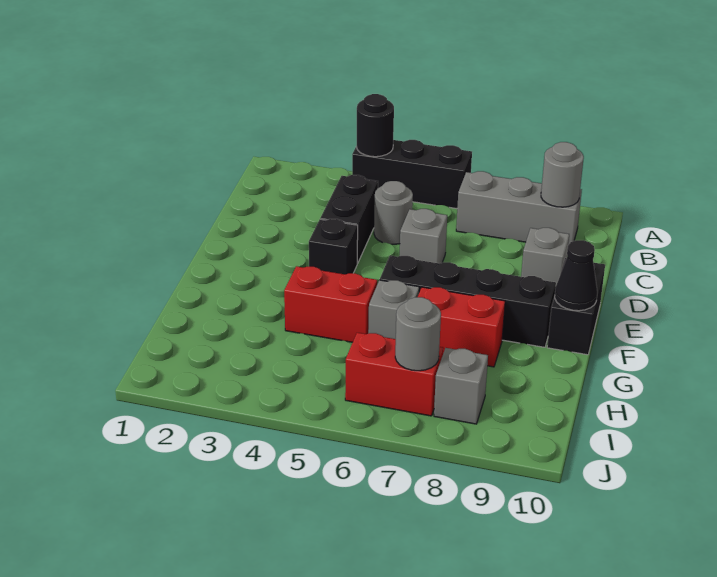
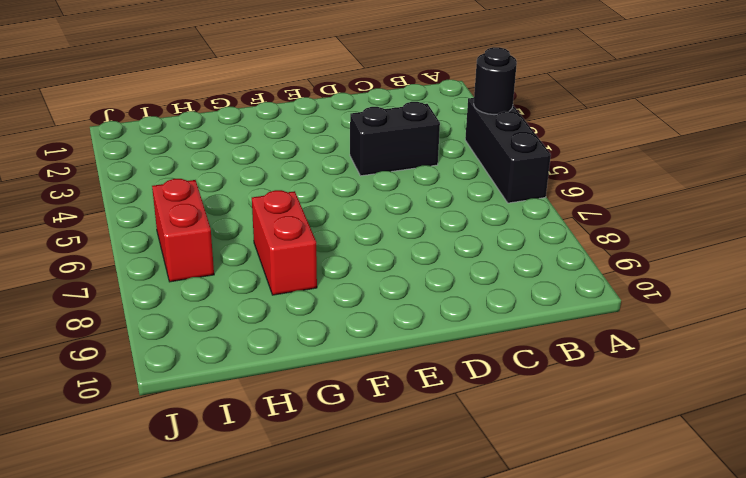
none -> grey 1x3 brick [456,171,582,245]
none -> grey 1x1 round brick [374,181,413,244]
none -> grey 1x1 brick [400,209,447,263]

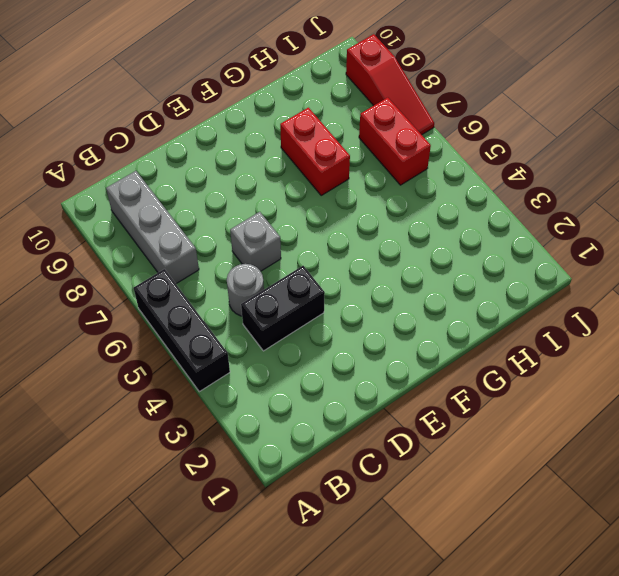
red 1x3 slope [346,34,434,135] -> none
none -> grey 1x1 brick [521,228,569,285]
none -> black 1x1 brick [309,219,358,274]
none -> black 1x2 brick [547,258,605,355]

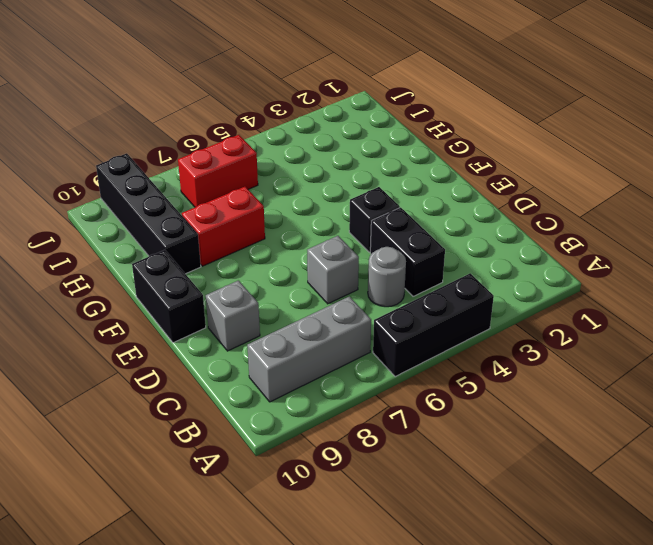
black 1x4 brick [96,153,201,274] -> black 1x4 brick turned to [380,256,556,347]
none -> red 1x2 brick [284,266,377,342]
none -> grey 1x1 brick [368,280,419,339]
none -> grey 1x1 brick [434,348,488,424]

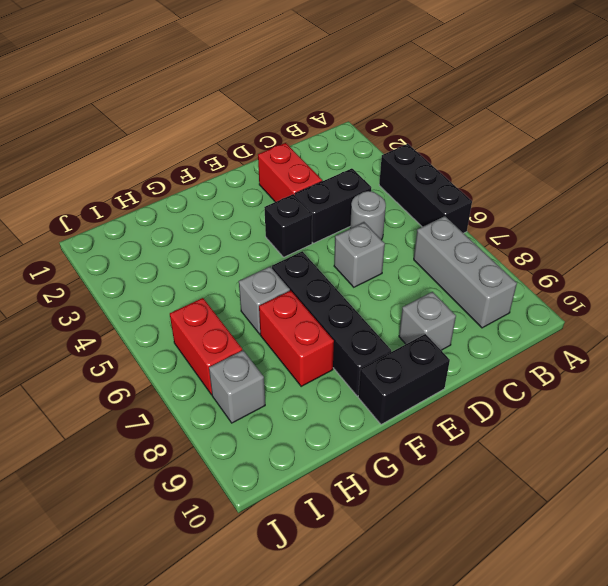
red 1x2 brick [258,143,322,202] -> red 1x2 brick moved to [284,266,377,342]
none -> black 1x1 round brick [356,94,394,157]
none -> grey 1x1 round brick [541,142,584,207]
none -> black 1x1 cone [555,240,597,311]

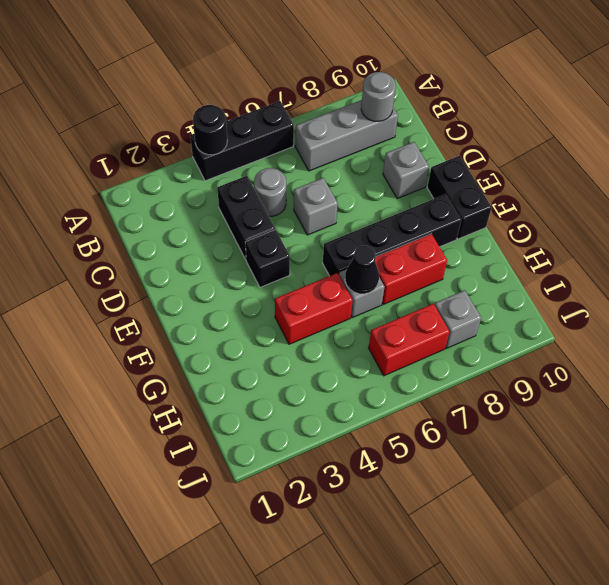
black 1x1 cone [345,246,379,294] -> black 1x1 cone moved to [555,240,597,311]
none -> grey 1x1 round brick [395,297,441,371]

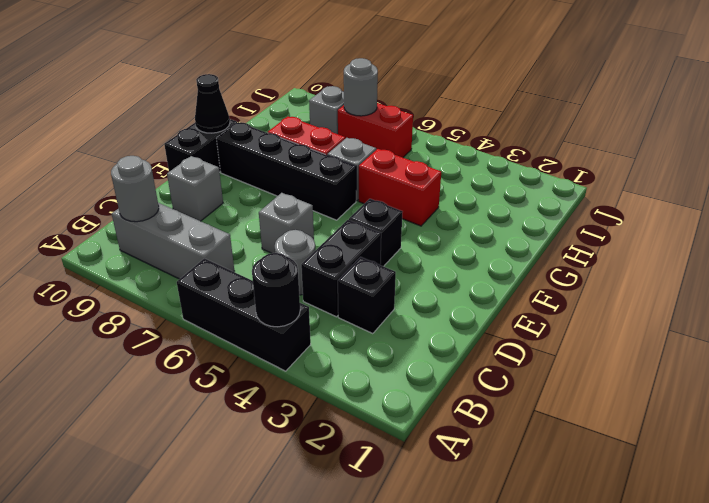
black 1x1 brick [338,257,396,334] -> none

